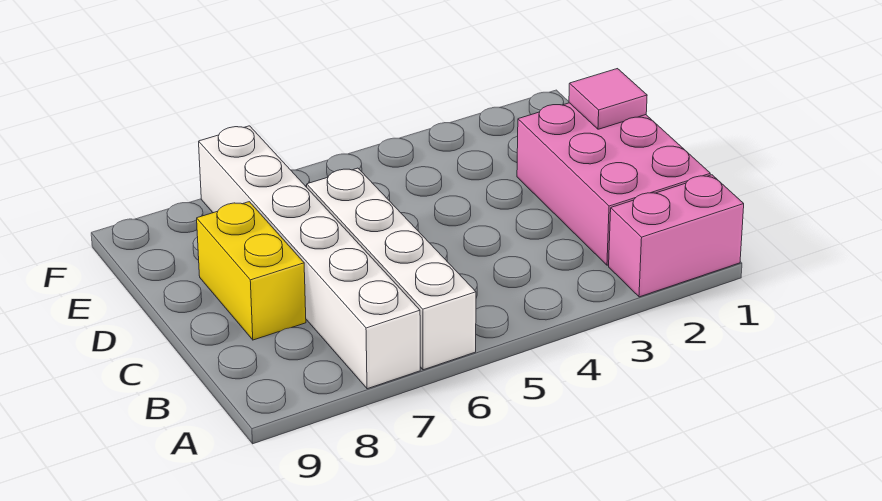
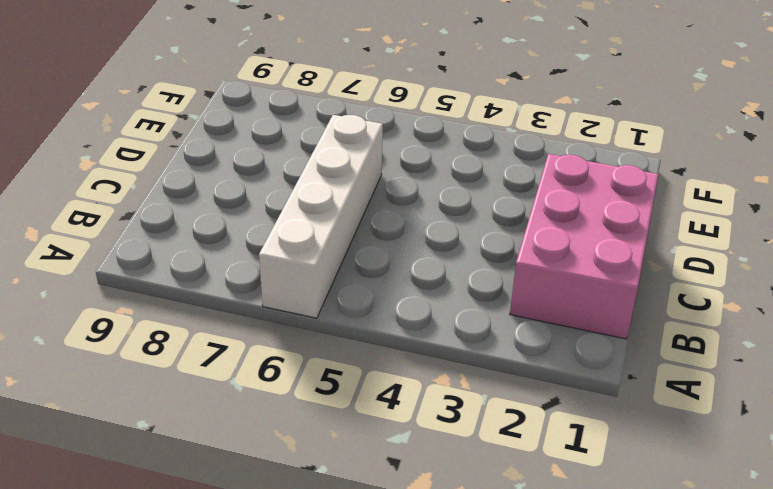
none -> pink 1x2 brick [609,175,744,297]
none -> white 1x6 brick [199,126,420,389]

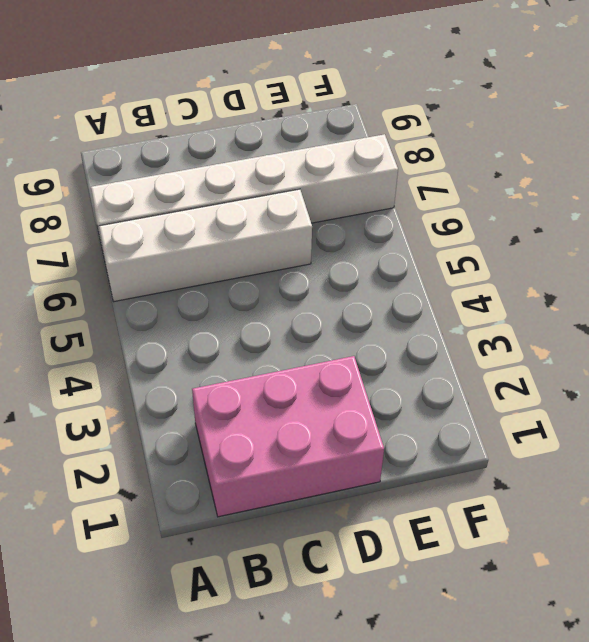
none -> pink 1x2 brick [609,175,744,297]
none -> yellow 1x2 brick [197,202,306,340]

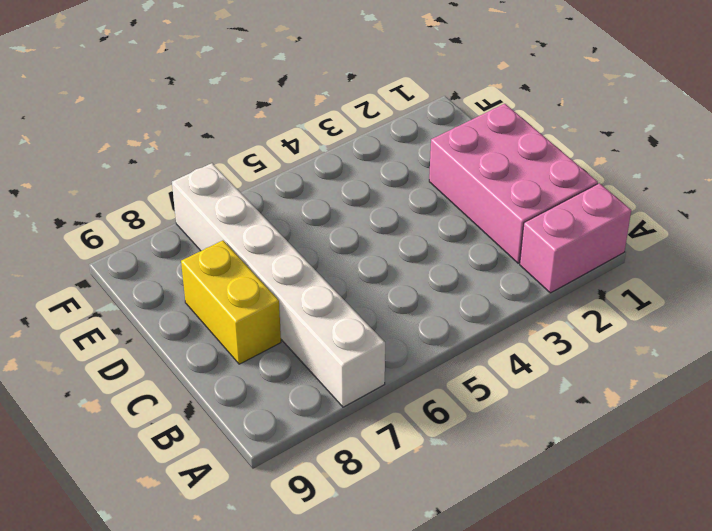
none -> white 1x4 brick [307,168,476,370]
none -> pink 1x1 tile [569,69,647,129]

